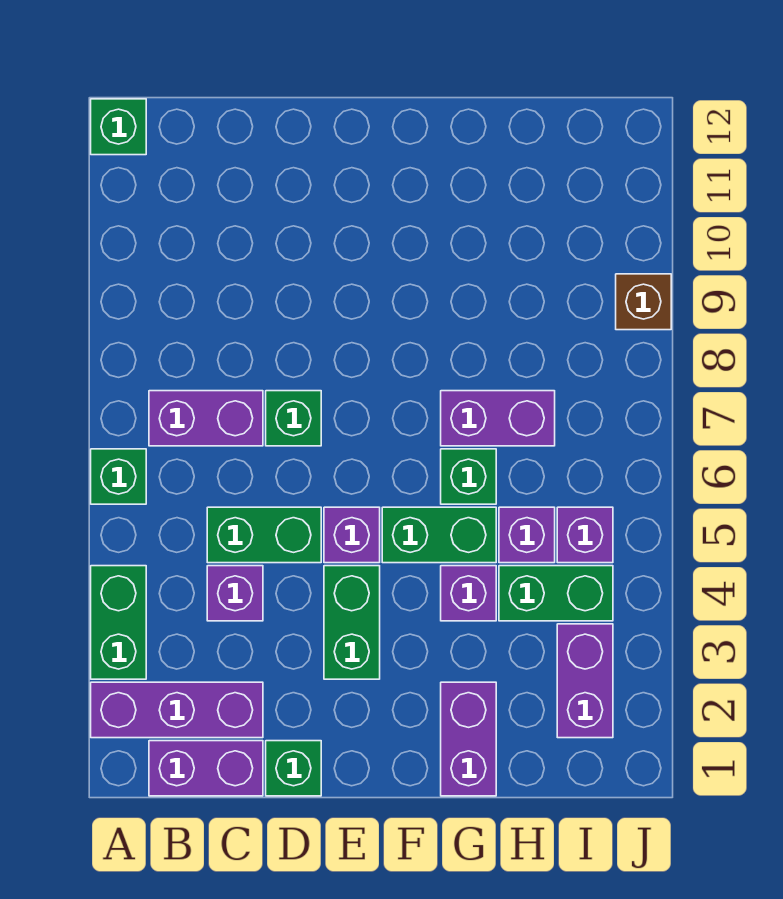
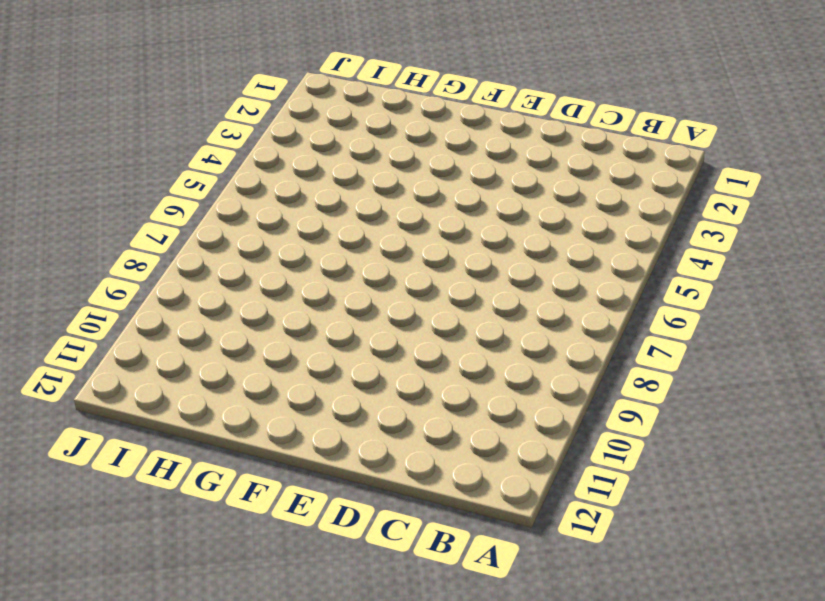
none -> purple 1x3 brick [91,682,263,738]
none -> green 1x2 brick [91,566,146,679]
none -> green 1x1 brick [91,449,146,504]

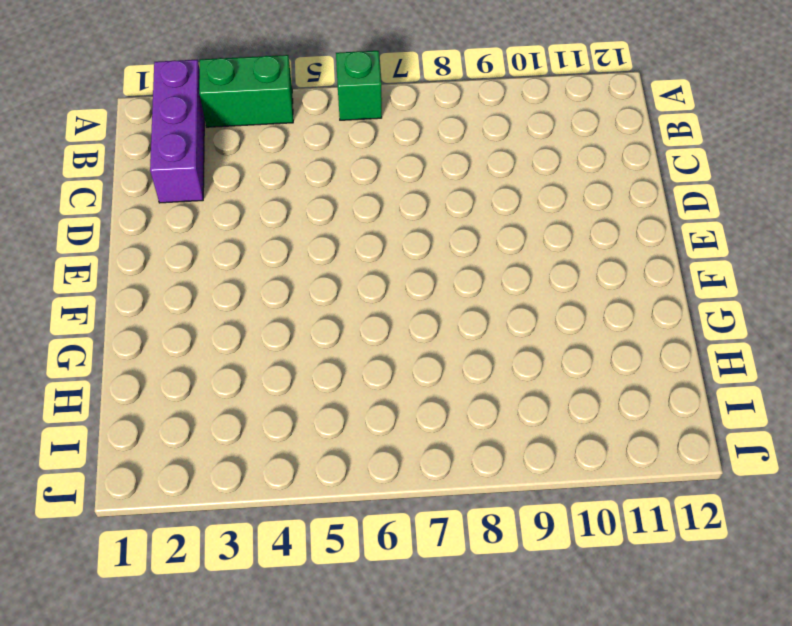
none -> green 1x1 brick [91,99,146,155]
none -> purple 1x2 brick [149,741,263,796]
none -> purple 1x2 brick [149,391,263,446]

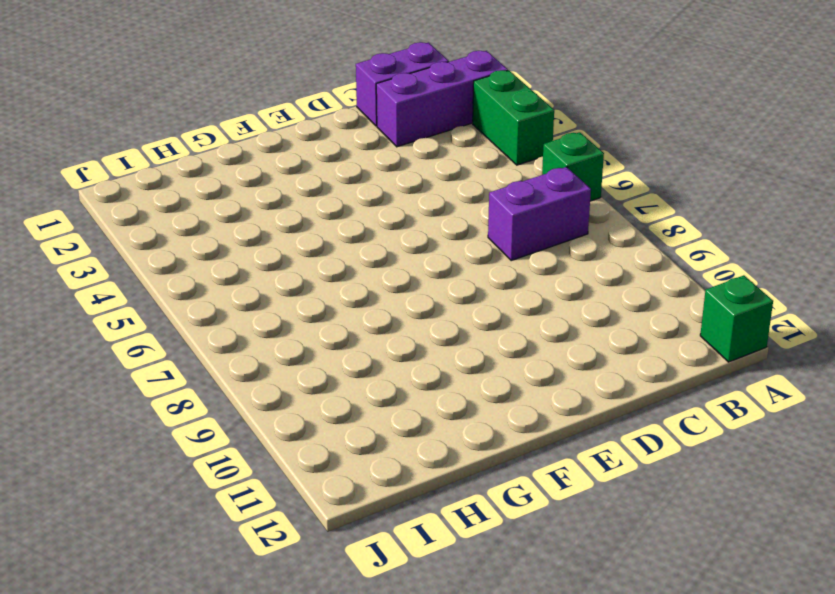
none -> purple 1x1 brick [207,566,263,621]
none -> green 1x2 brick [207,507,321,563]
none -> green 1x1 brick [266,741,321,796]

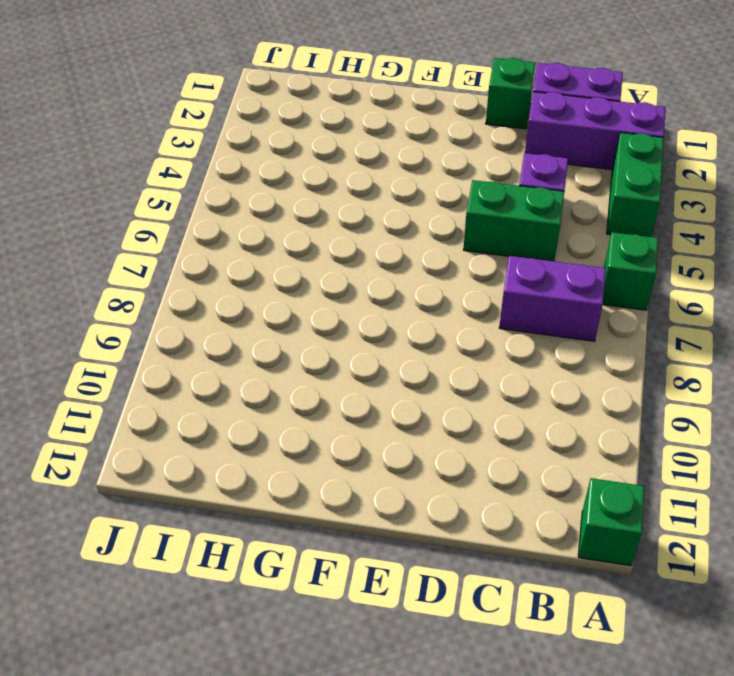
none -> green 1x1 brick [266,391,321,446]
none -> green 1x2 brick [324,566,380,679]
none -> purple 1x1 brick [324,507,380,563]

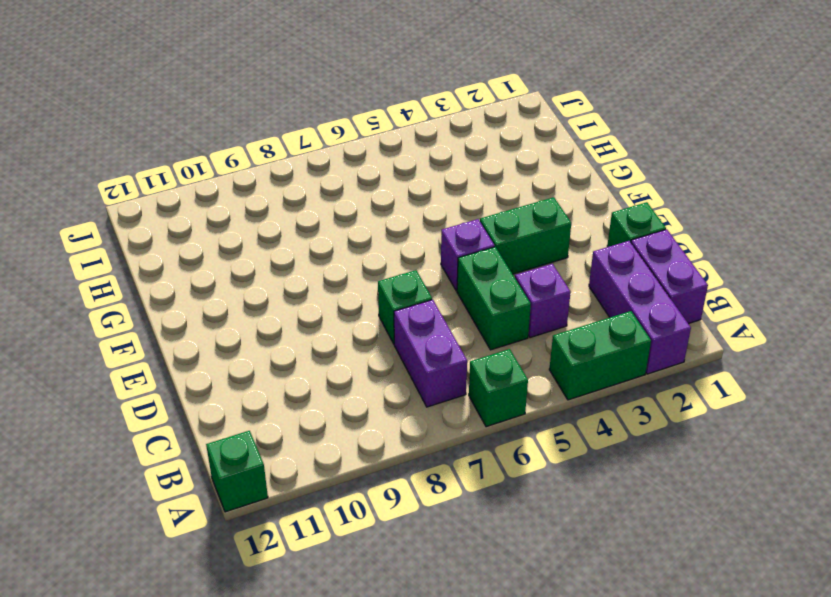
none -> green 1x2 brick [382,507,496,563]
none -> purple 1x2 brick [441,682,496,796]
none -> purple 1x1 brick [441,566,496,621]

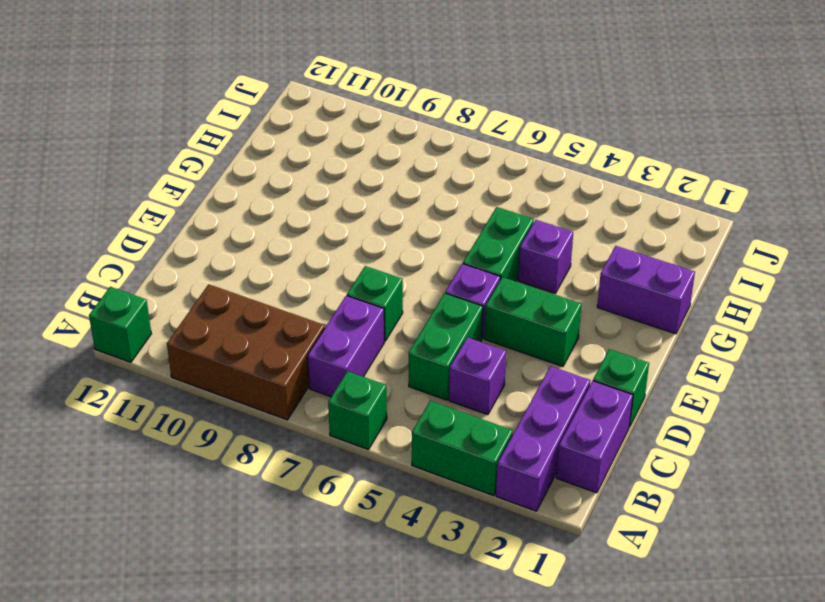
brown 2x3 brick [167,284,325,420] -> none
none -> green 1x1 brick [441,449,496,504]
none -> purple 1x2 brick [441,391,555,446]
none -> green 1x2 brick [499,566,613,621]

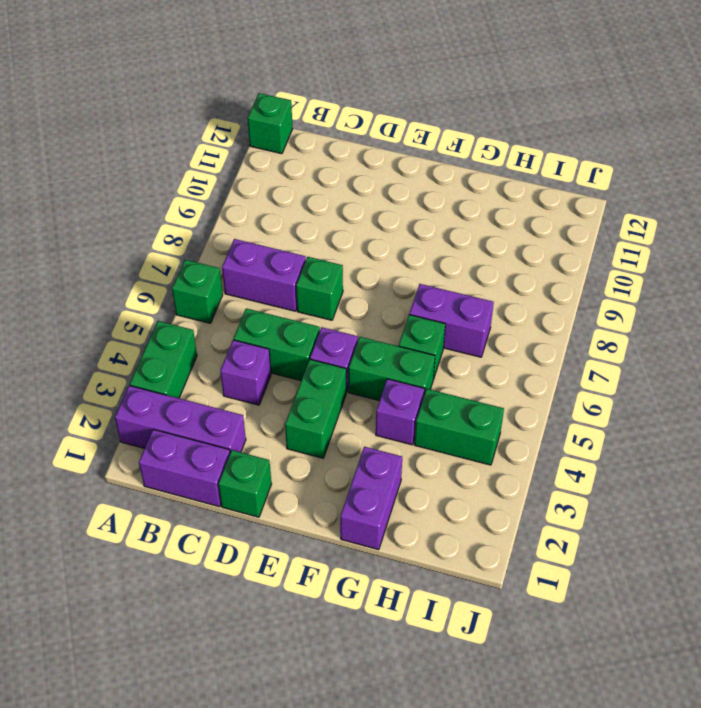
none -> purple 1x1 brick [499,507,555,563]
none -> purple 1x2 brick [557,624,613,738]
none -> purple 1x1 brick [557,507,613,563]

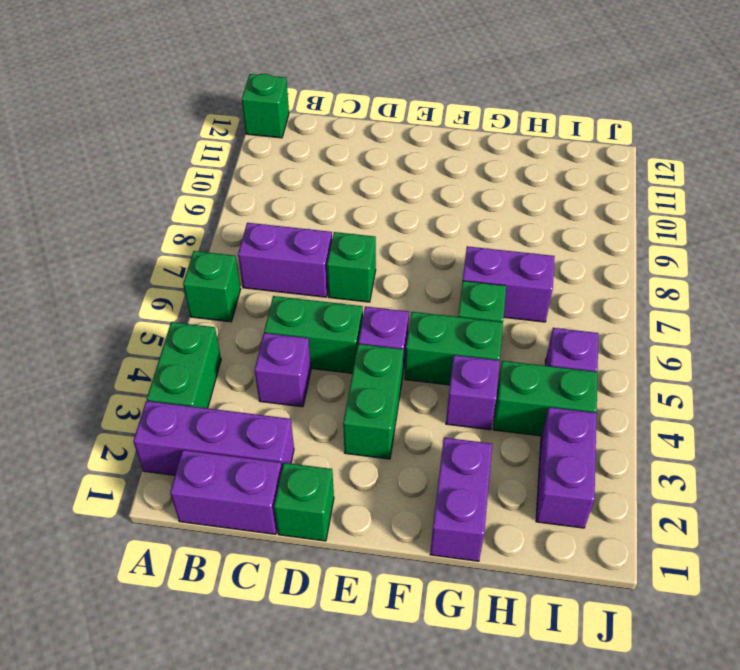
none -> purple 1x1 brick [499,507,555,563]
none -> brown 1x1 brick [616,274,671,330]

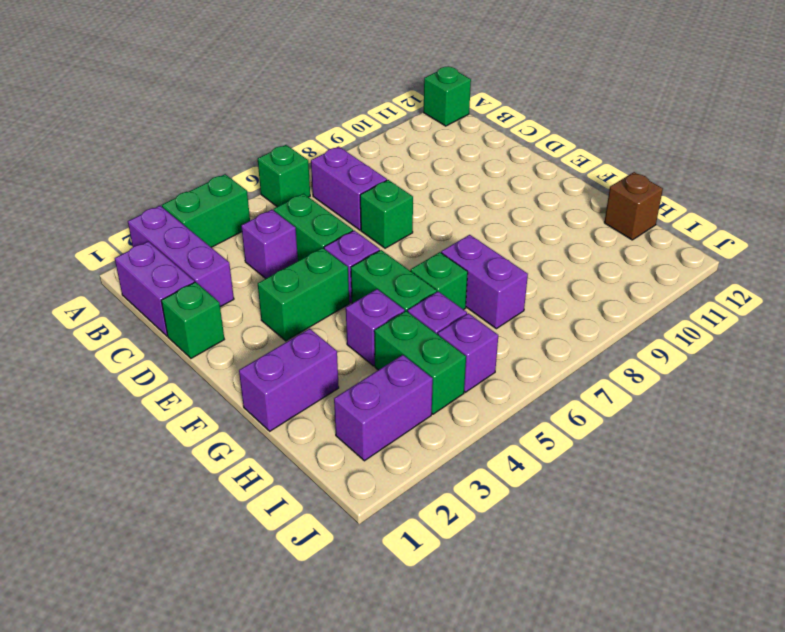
brown 1x1 brick [604,172,663,240] -> brown 1x1 brick moved to [616,274,671,330]

